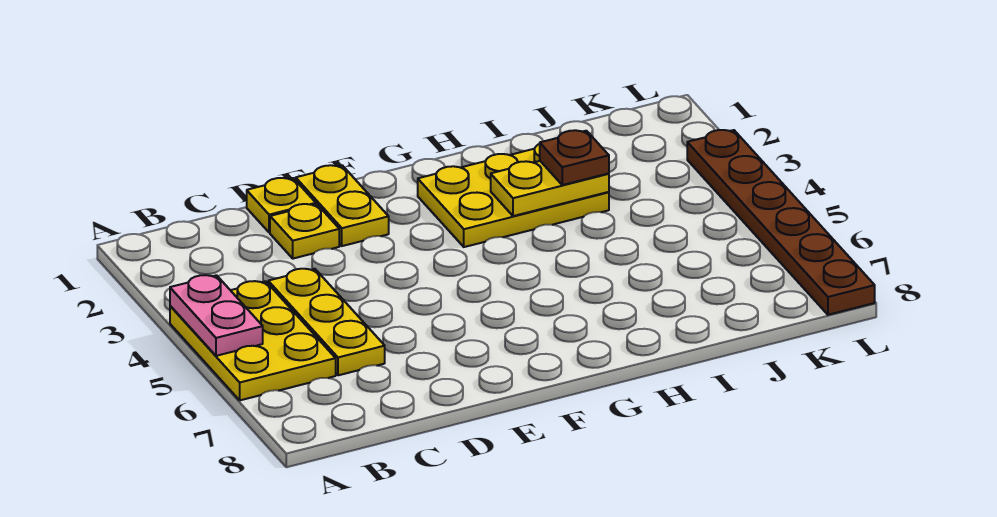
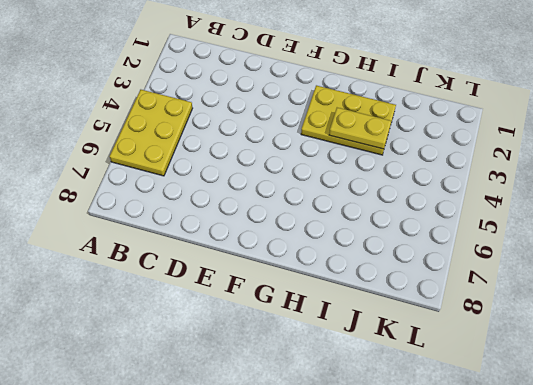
none -> yellow 1x3 plate [268,269,385,375]
none -> yellow 1x1 plate [247,178,316,233]

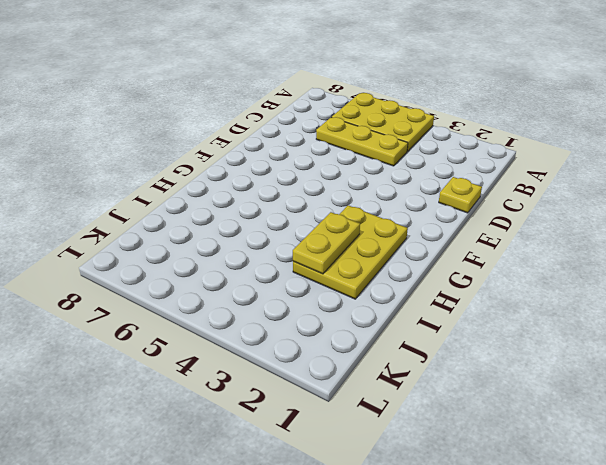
none -> yellow 1x1 plate [270,204,339,259]
none -> yellow 1x2 plate [296,165,389,246]

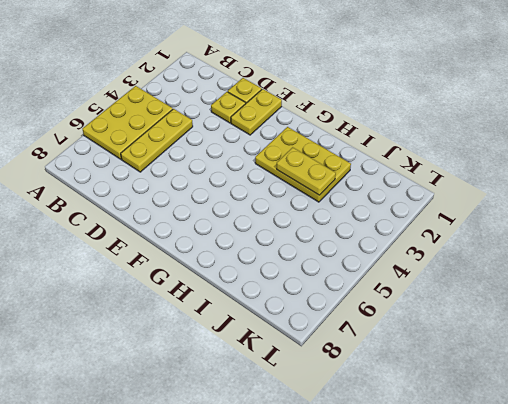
none -> brown 1x6 plate [687,130,875,315]
none -> pink 1x2 plate [170,275,263,356]

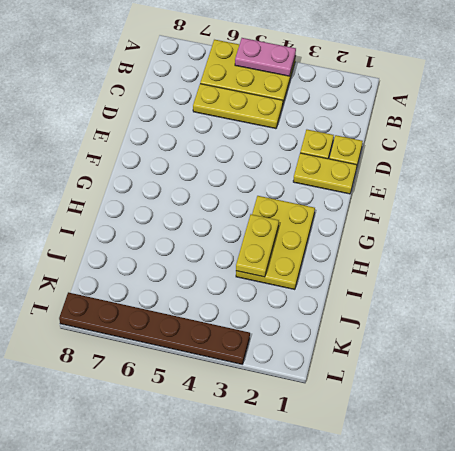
none -> brown 1x1 plate [540,130,609,185]

